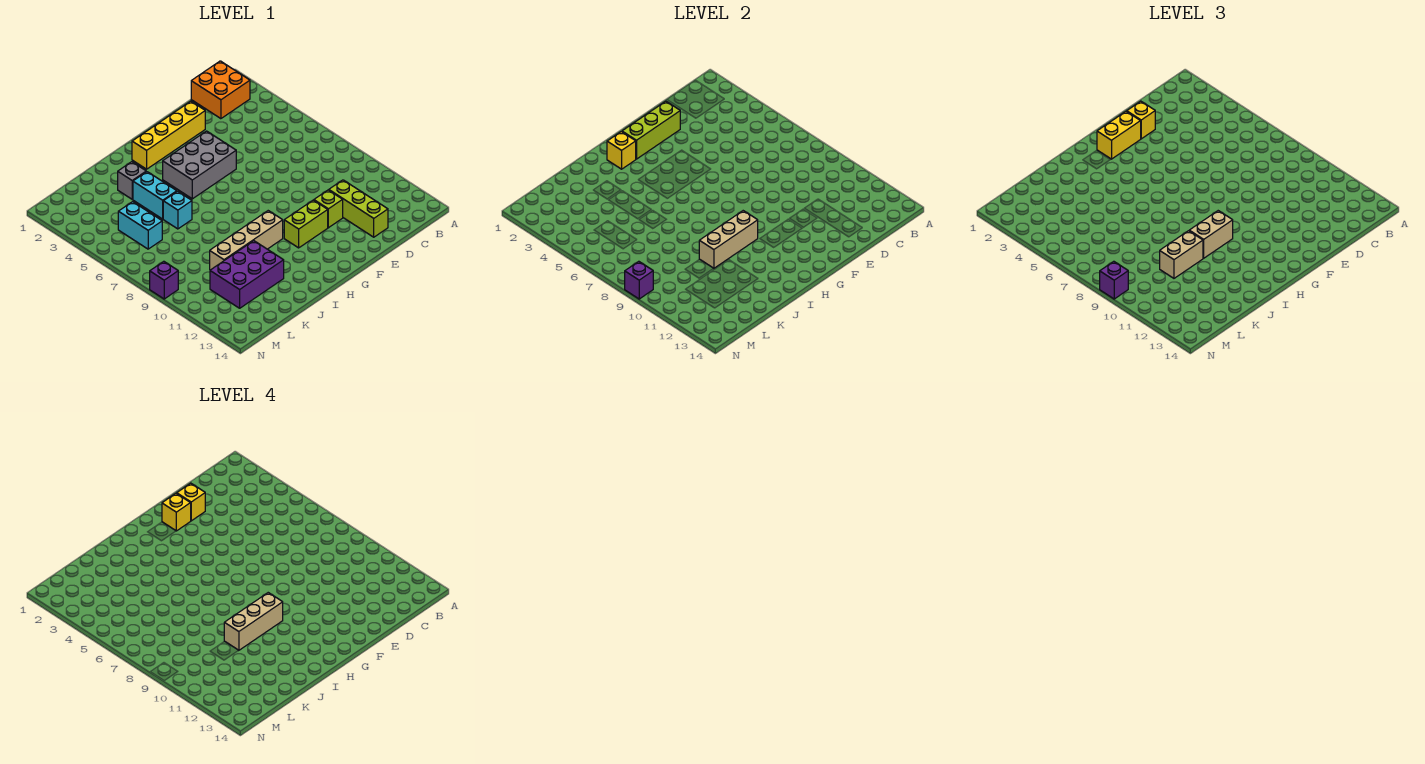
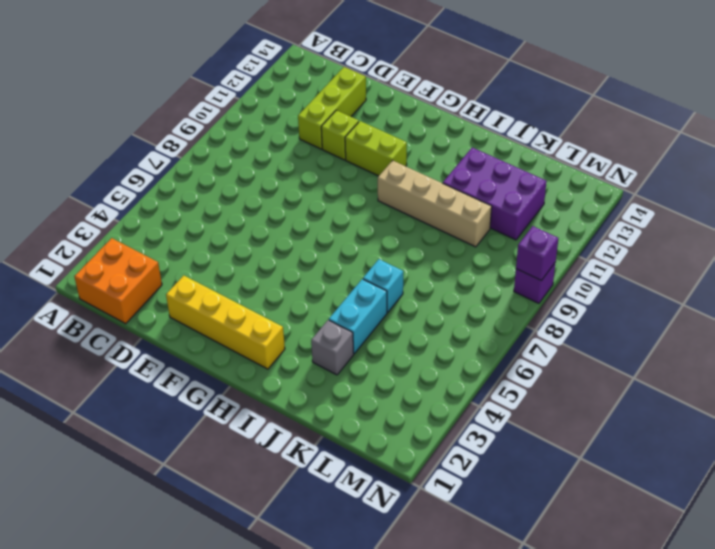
none -> grey 2x3 brick [163,131,236,199]
none -> cyan 1x2 brick [118,202,162,249]
none -> lime 1x3 brick [622,101,680,159]

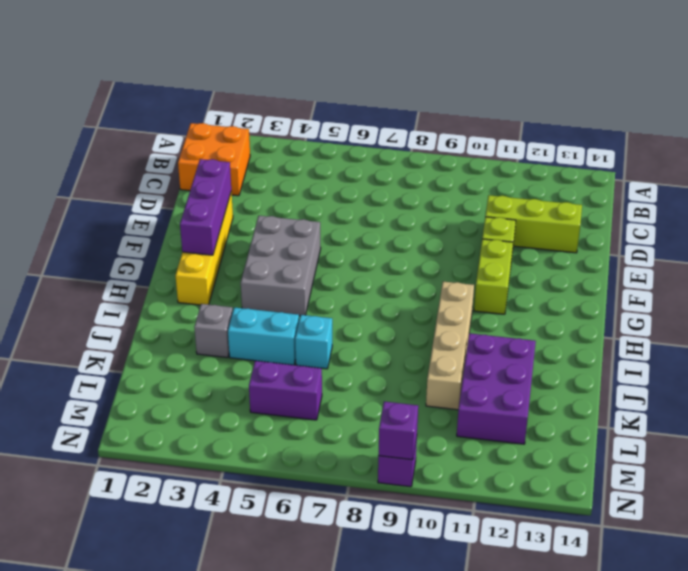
purple 1x3 brick [180,159,231,255] -> lime 1x3 brick [622,101,680,159]
purple 1x2 brick [249,361,322,420] -> cyan 1x2 brick [118,202,162,249]
none -> yellow 1x1 brick [607,132,636,169]
none -> tan 1x3 brick [699,211,758,269]
none -> yellow 1x1 brick [1127,101,1155,139]

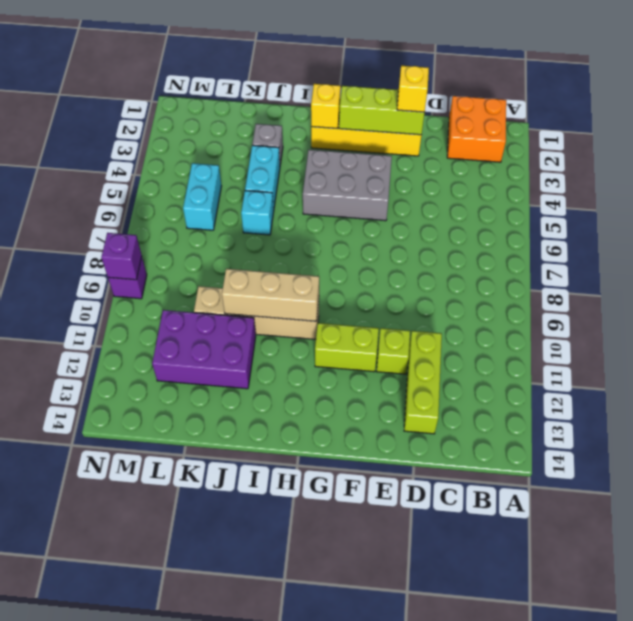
none -> yellow 1x2 brick [1097,111,1141,159]
none -> tan 1x2 brick [1189,211,1233,258]
none -> tan 1x2 brick [1160,231,1203,278]

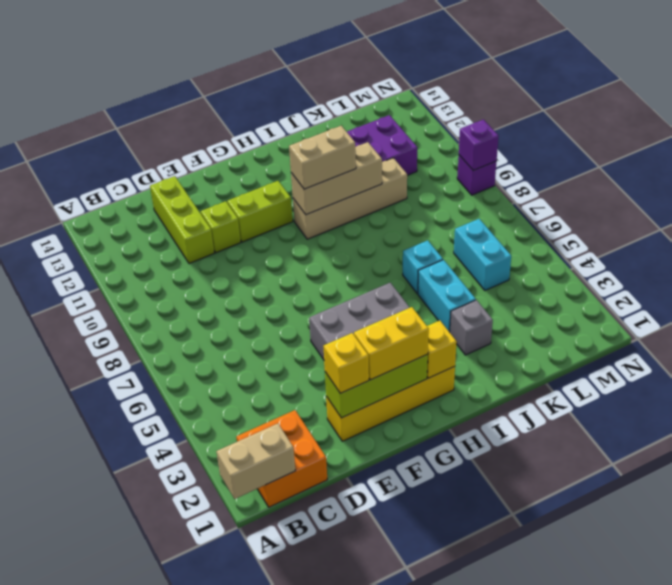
tan 1x2 brick [216,424,295,499] -> tan 1x2 brick moved to [1160,231,1203,278]
none -> purple 1x1 brick [1100,261,1128,299]
none -> yellow 1x1 brick [177,483,205,521]
none -> yellow 1x1 brick [162,493,191,531]

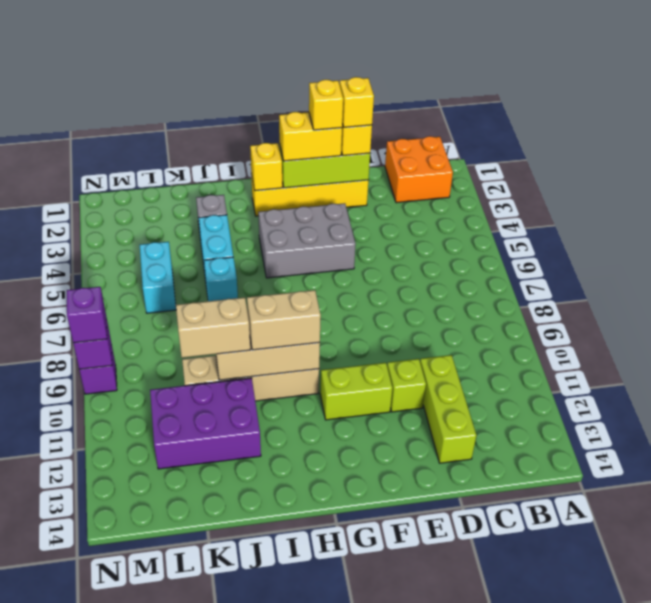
none -> tan 1x3 brick [224,593,283,651]

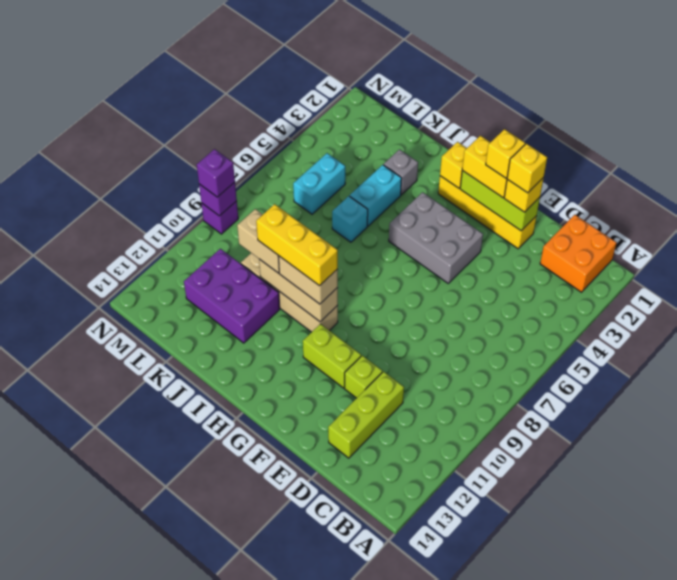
yellow 1x3 brick [256,204,338,286] -> tan 1x3 brick [224,593,283,651]

